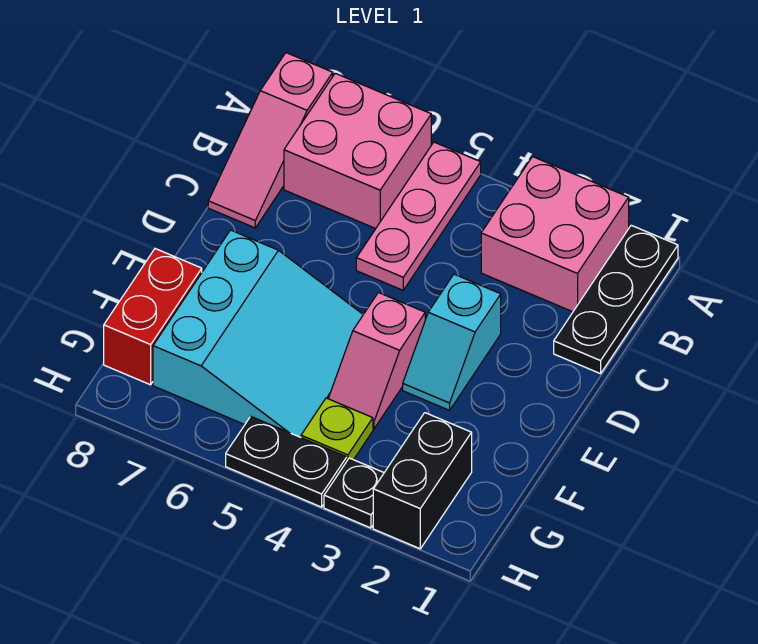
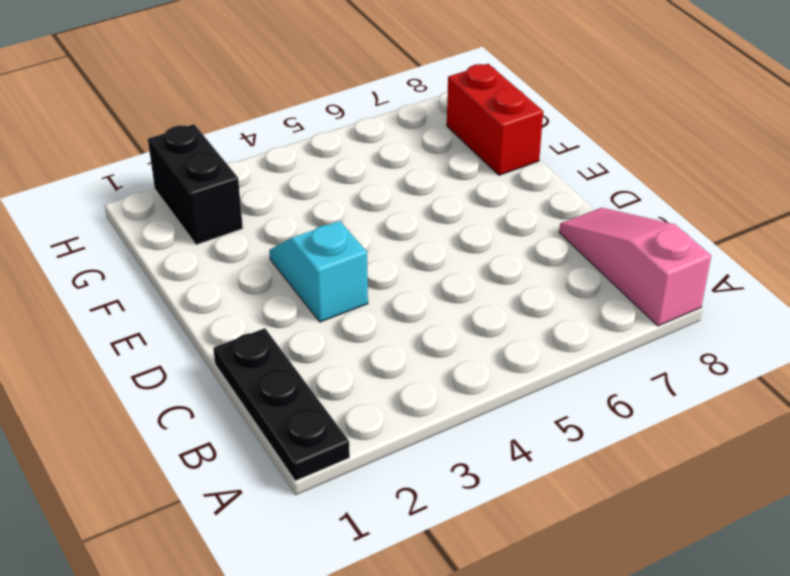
none -> pink 2x2 brick [481,157,629,312]
none -> pink 1x3 plate [356,142,481,290]
none -> pink 2x2 brick [284,73,431,229]

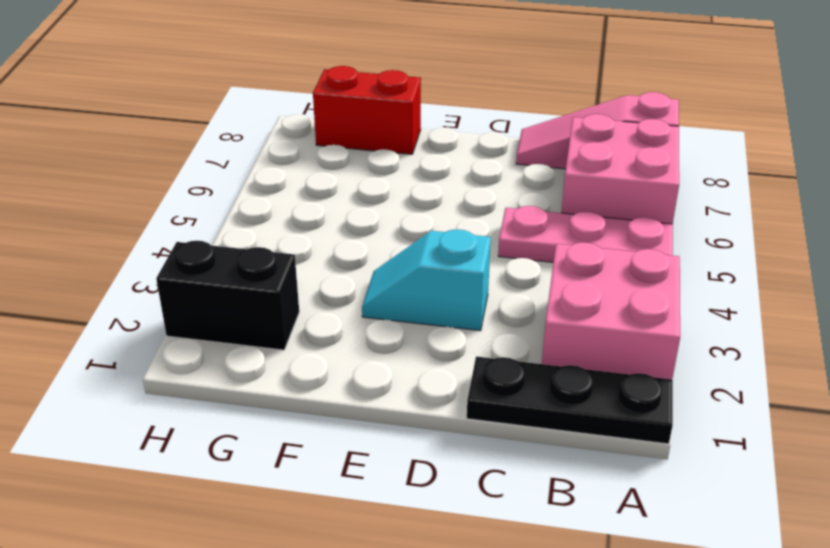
none -> pink 1x2 slope [328,293,425,429]
none -> cyan 3x3 slope [153,230,363,437]
none -> lime 1x1 plate [301,398,373,460]

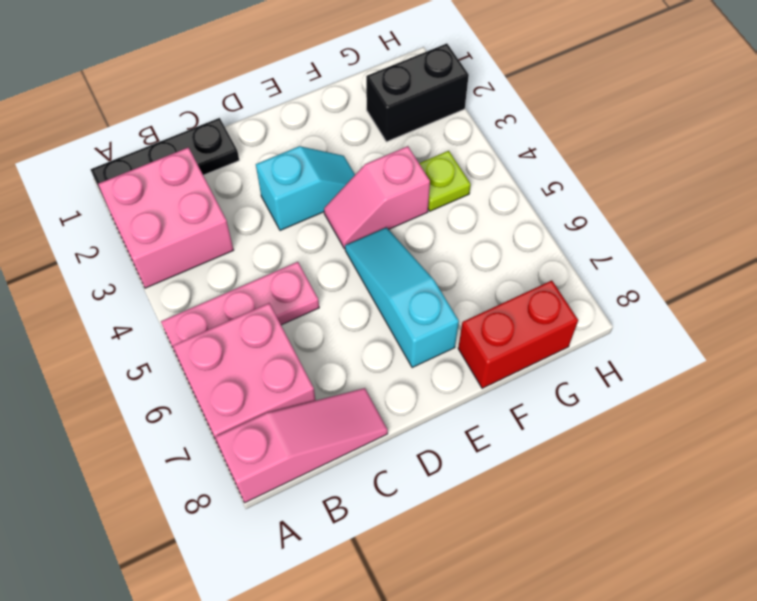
pink 1x2 slope [324,146,430,249] -> pink 1x2 slope turned to [328,293,425,429]
cyan 1x3 slope [345,227,459,368] -> cyan 3x3 slope [153,230,363,437]
none -> black 1x1 plate [324,458,384,528]
none -> black 1x2 plate [226,416,347,507]

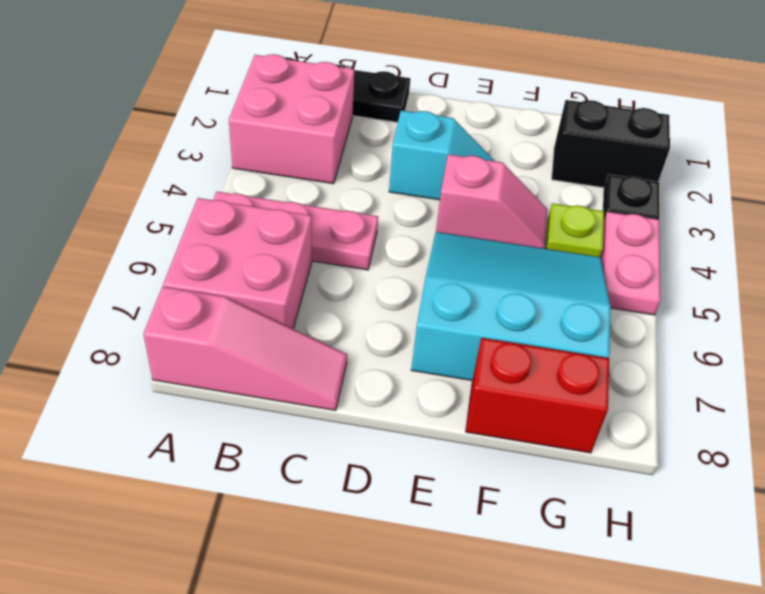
pink 1x2 plate [601,212,661,315] -> black 1x2 plate [226,416,347,507]

